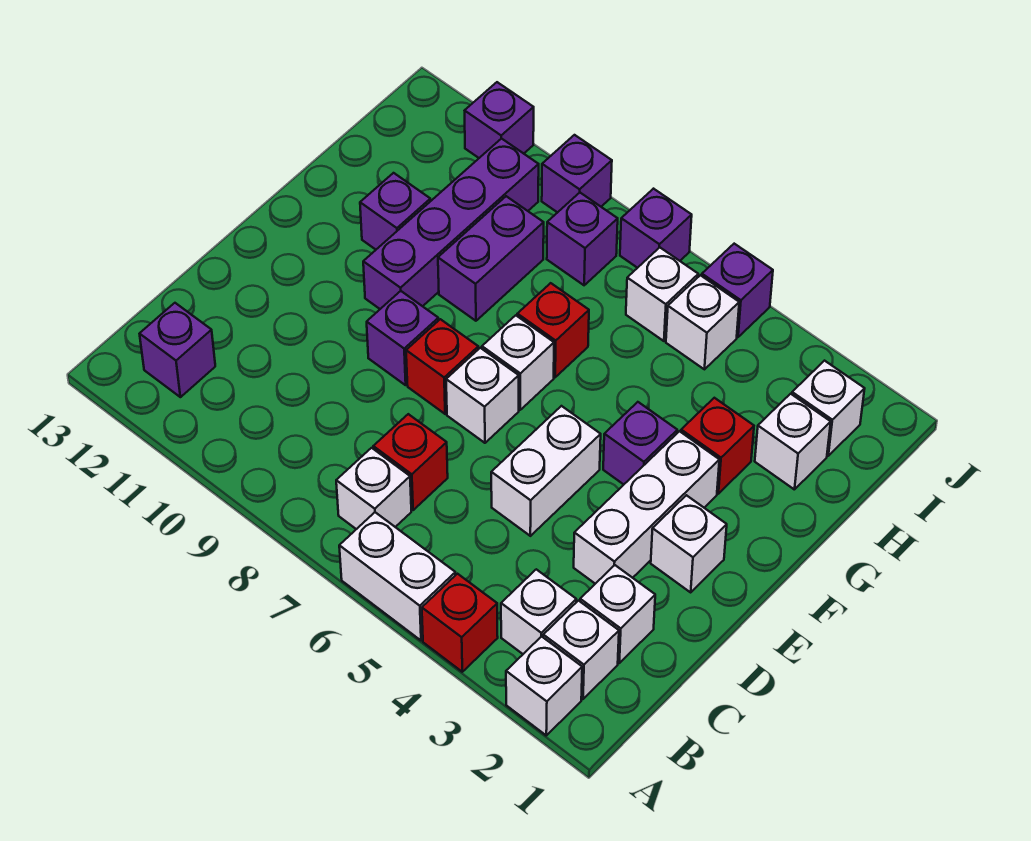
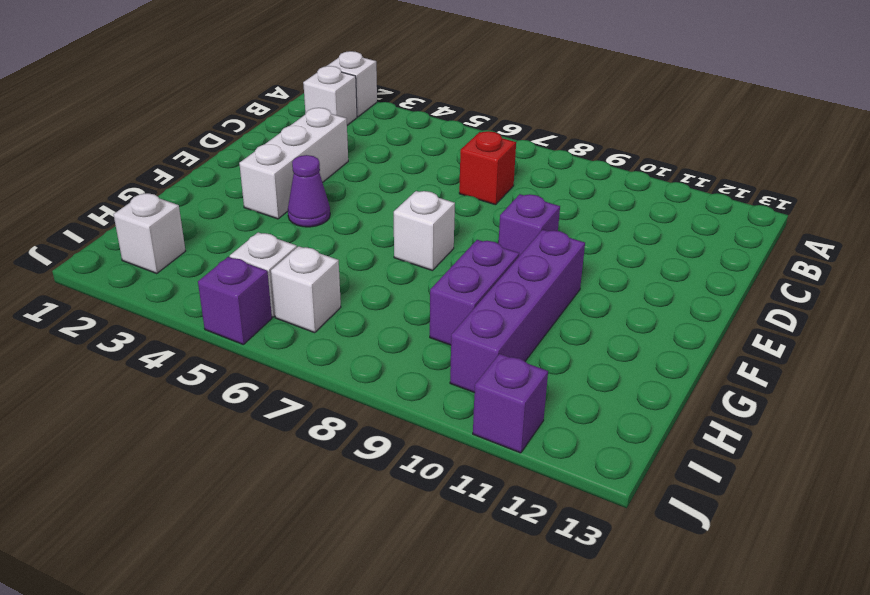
purple 1x1 cone [288,155,330,227] -> purple 1x1 brick [603,402,677,484]
none -> red 1x1 brick [422,574,498,672]
none -> white 1x2 brick [339,512,455,640]
none -> white 1x1 brick [501,569,576,654]
none -> white 1x1 brick [336,448,411,529]

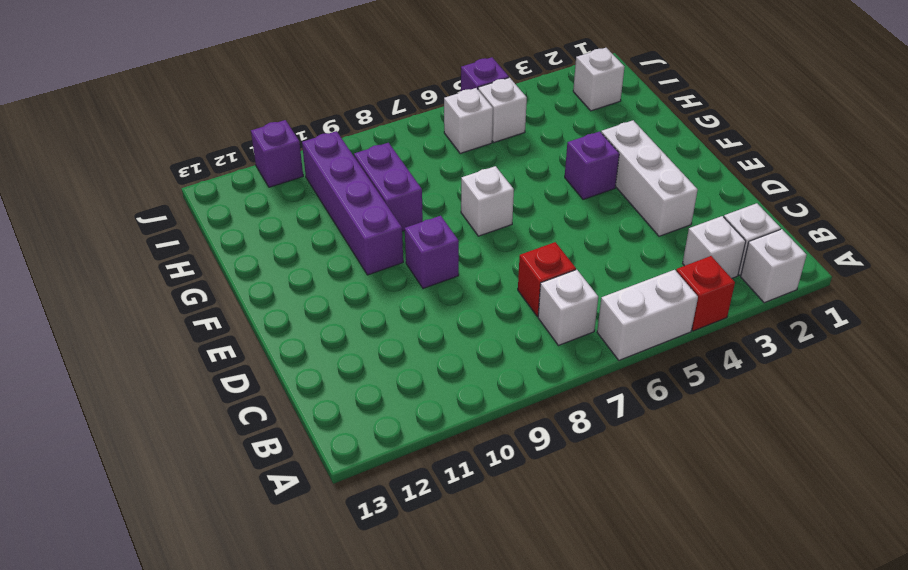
none -> purple 1x1 brick [140,303,215,397]
none -> white 1x1 brick [580,565,655,663]
none -> white 1x2 brick [491,406,601,536]
none -> white 1x1 brick [651,495,727,592]

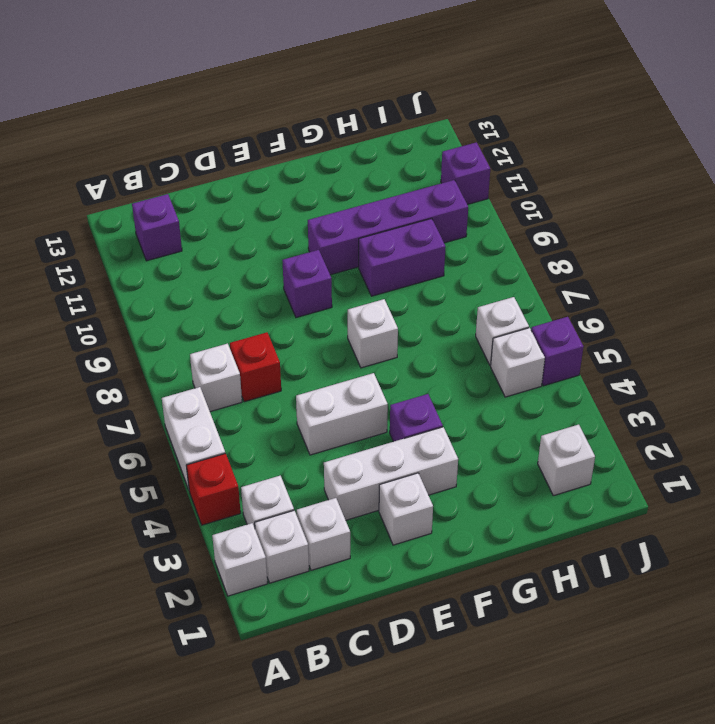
none -> white 1x1 brick [446,348,519,443]
none -> red 1x1 brick [406,319,478,414]
none -> red 1x1 brick [681,398,754,494]
none -> red 1x1 brick [517,283,589,377]

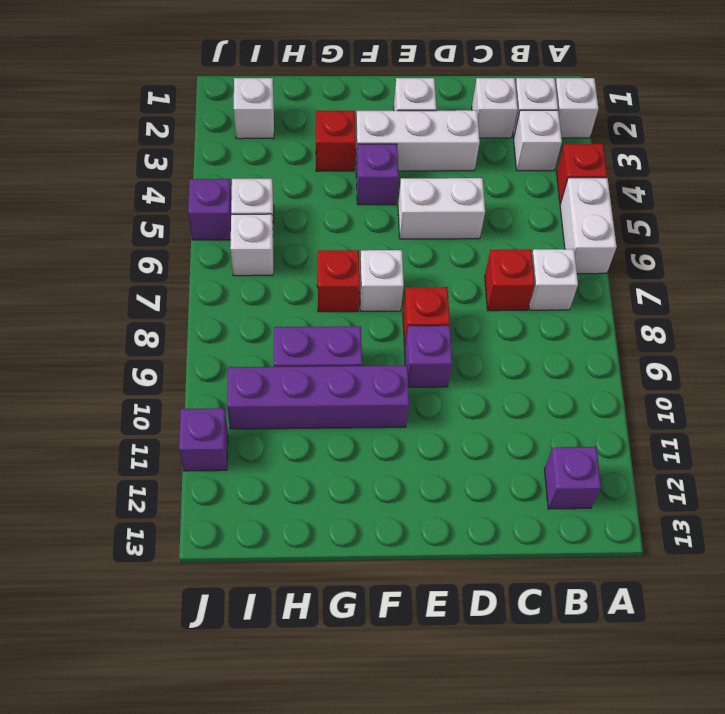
none -> white 1x1 brick [446,348,519,443]
none -> purple 1x1 brick [360,173,430,249]
none -> white 1x1 brick [755,394,831,490]
none -> purple 1x1 brick [547,193,618,285]

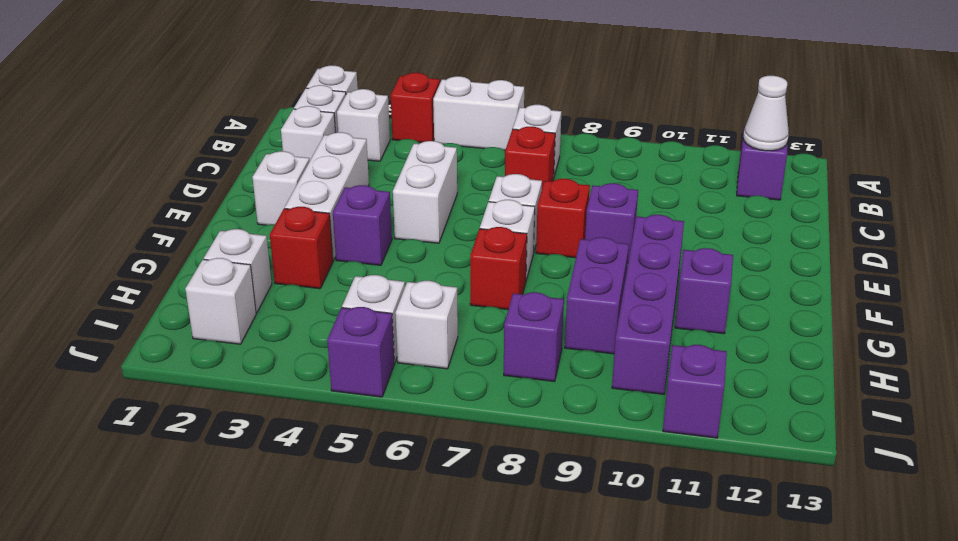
white 1x1 cone [743,76,789,151] -> none
none -> purple 1x1 brick [620,189,692,268]
none -> purple 1x1 brick [542,135,612,213]

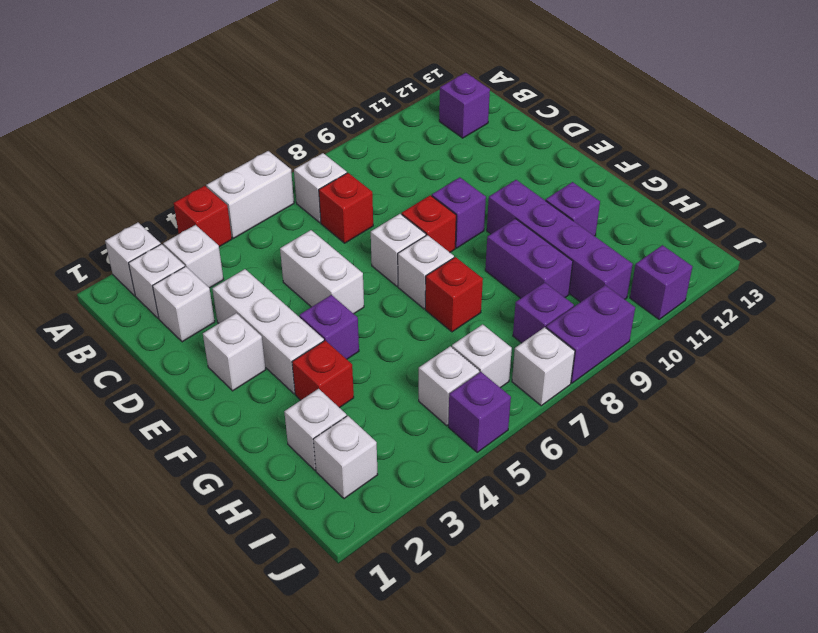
white 1x1 brick [512,327,575,406] -> purple 1x1 brick [620,189,692,268]
purple 1x2 brick [546,285,635,383] -> purple 1x1 brick [542,135,612,213]

